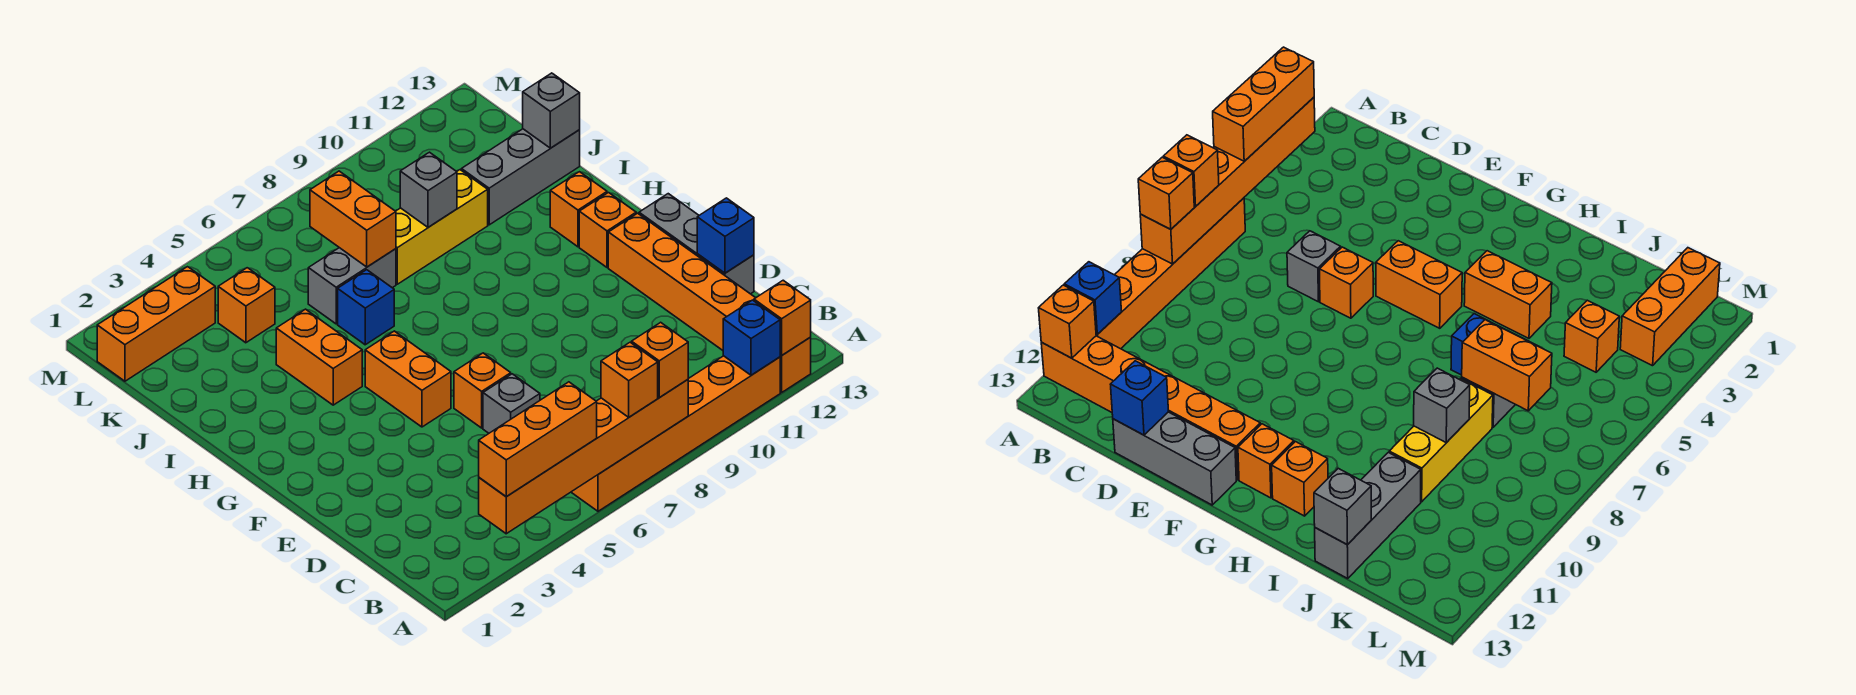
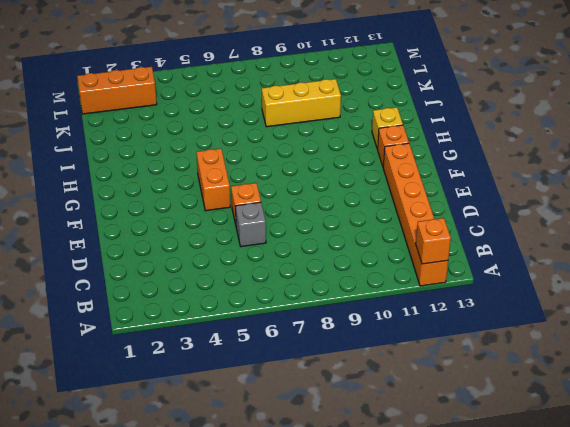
yellow 1x1 brick [372,107,403,149] -> orange 1x1 brick [550,172,607,247]
none -> orange 1x6 brick [571,356,780,511]
none -> grey 1x3 brick [639,194,754,294]
none -> orange 1x2 brick [276,309,362,405]

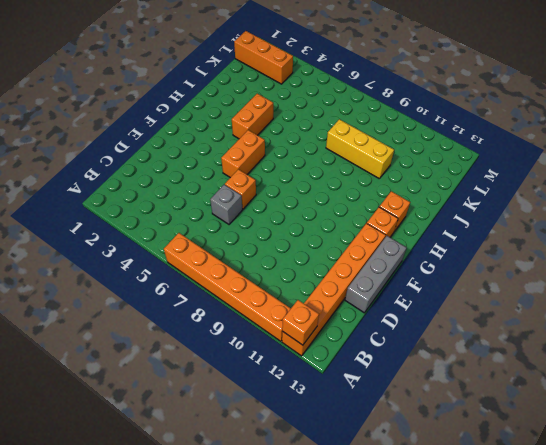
none -> blue 1x1 brick [338,270,394,345]
none -> grey 1x2 brick [308,248,396,324]
none -> grey 1x3 brick [461,129,580,225]

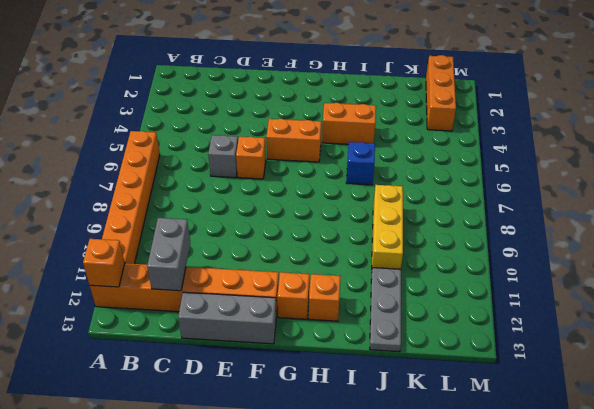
grey 1x2 brick [147,218,190,291] -> grey 1x2 brick moved to [308,248,396,324]
grey 1x3 plate [370,268,401,352] -> grey 1x3 brick [461,129,580,225]
none -> orange 1x1 brick [218,268,275,343]
none -> orange 1x6 brick [479,379,688,534]
none -> blue 1x1 brick [723,300,780,375]

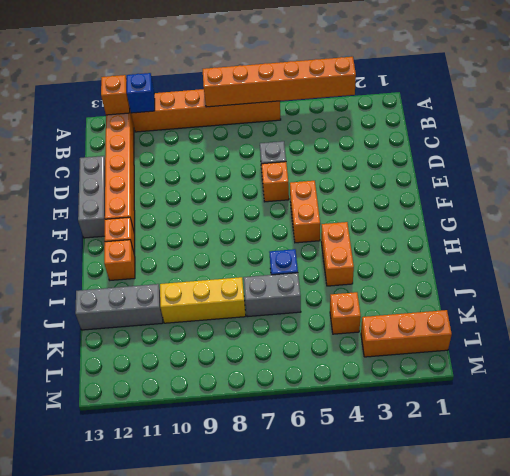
none -> blue 1x1 brick [697,198,754,273]
none -> orange 1x2 brick [310,171,396,267]
none -> grey 1x1 brick [400,152,457,227]

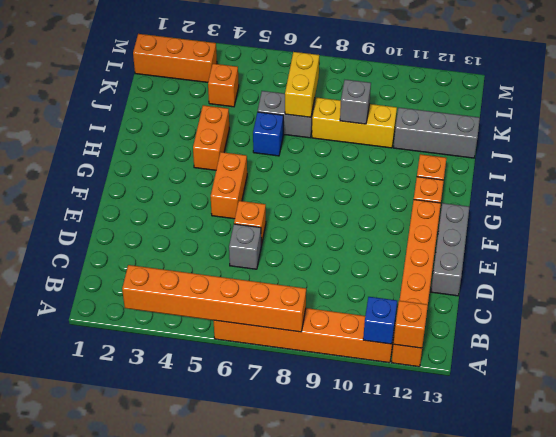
yellow 1x2 brick [285,52,319,117] -> orange 1x2 brick [310,171,396,267]
none -> blue 1x1 brick [697,198,754,273]
none -> grey 1x1 brick [523,73,580,148]
none -> orange 1x3 brick [479,382,597,497]

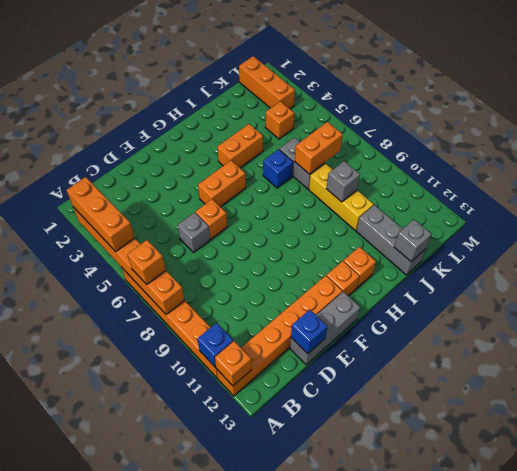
none -> orange 1x1 brick [632,322,688,398]

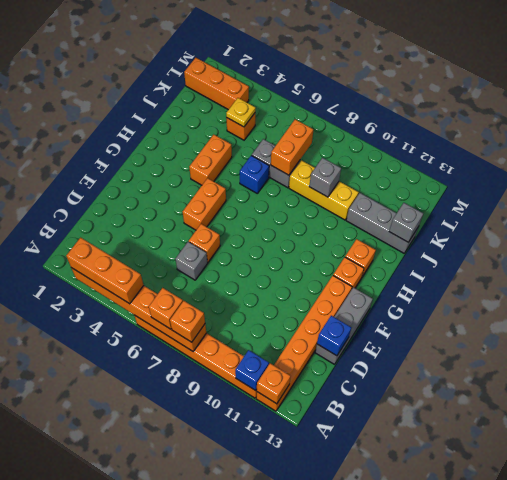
yellow 1x1 plate [226,98,256,127] -> none

